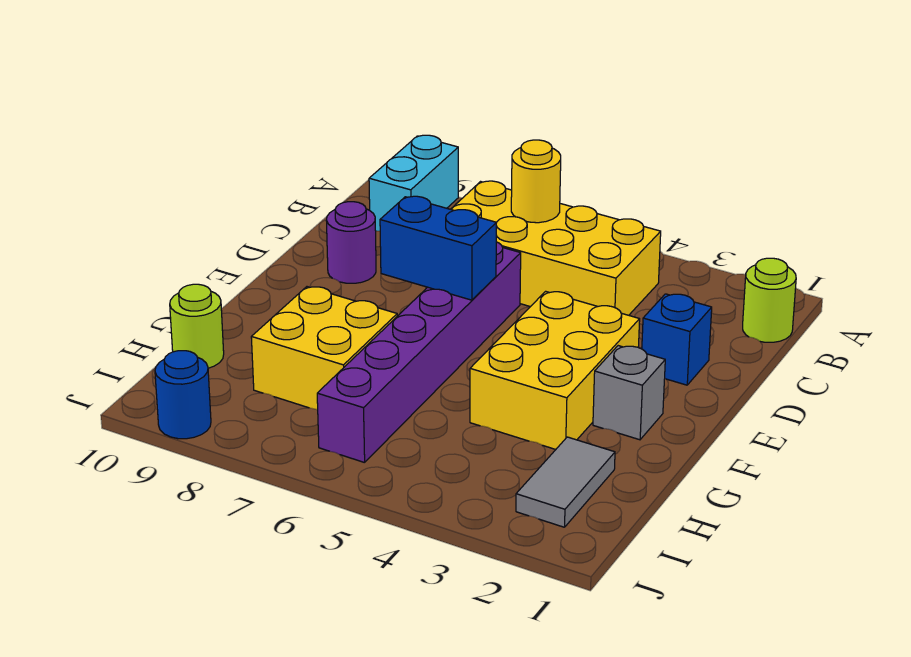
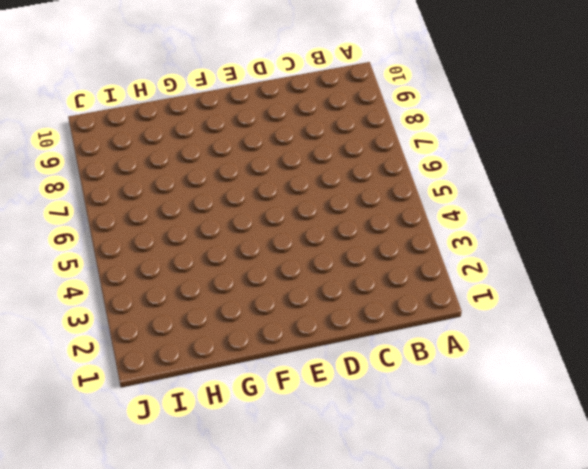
none -> cyan 1x2 brick [369,135,458,231]
none -> lime 1x1 round brick [743,258,796,342]
none -> yellow 2x4 brick [451,181,661,315]

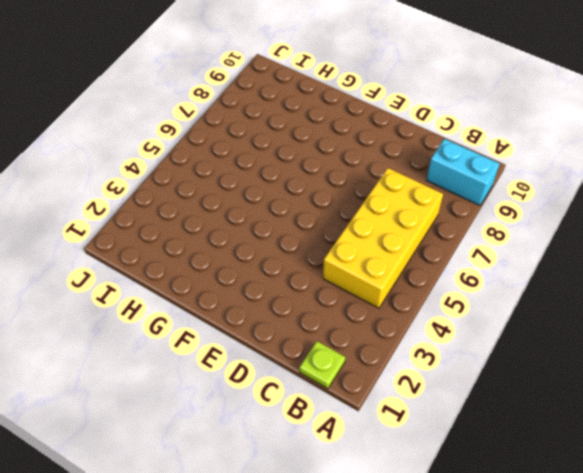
lime 1x1 plate [299,341,345,389] -> lime 1x1 round brick [743,258,796,342]
none -> blue 1x1 brick [642,294,712,385]
none -> purple 1x6 brick [317,242,521,463]
none -> purple 1x1 round brick [326,202,376,283]

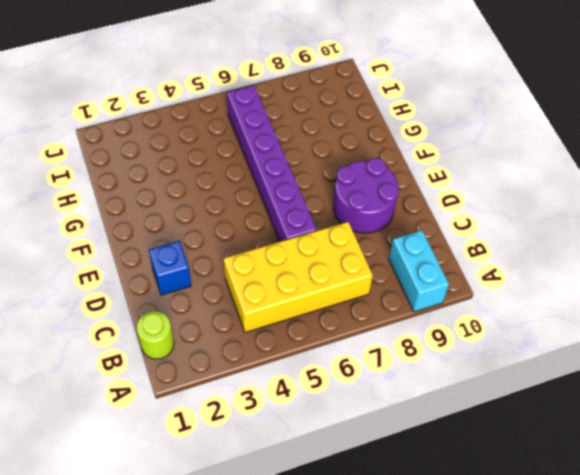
purple 2x2 round brick [333,158,399,233] -> purple 1x1 round brick [326,202,376,283]
none -> yellow 2x3 brick [470,291,640,449]
none -> grey 1x1 brick [593,346,665,440]
none -> yellow 2x2 brick [251,287,397,410]

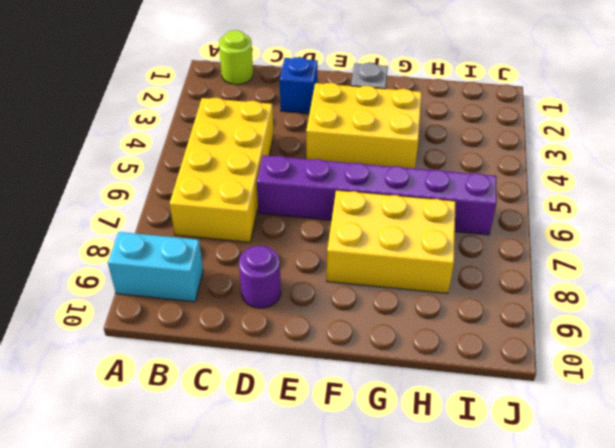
yellow 2x3 brick [327,190,456,293] -> yellow 2x2 brick [251,287,397,410]
none -> grey 1x2 tile [516,437,615,527]
none -> lime 1x1 round brick [170,284,224,368]
none -> blue 1x1 round brick [155,351,211,439]

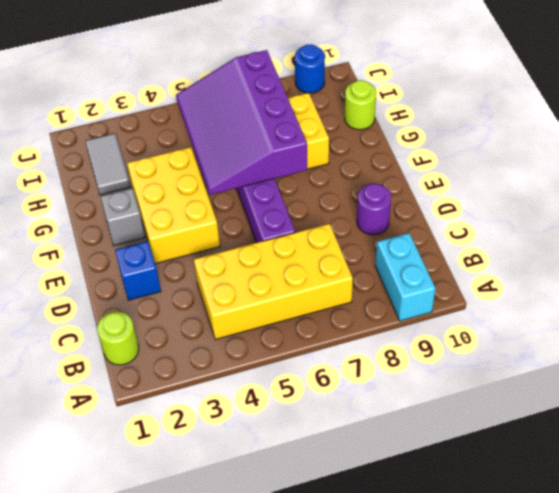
purple 3x4 slope [176,50,307,195] -> none
none -> yellow 1x1 round brick [511,140,561,223]
none -> blue 1x2 brick [380,196,496,300]

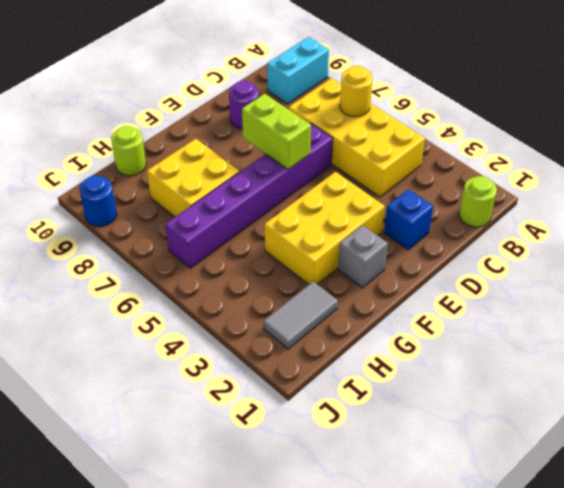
lime 1x2 brick [242,94,311,169] -> blue 1x2 brick [380,196,496,300]

